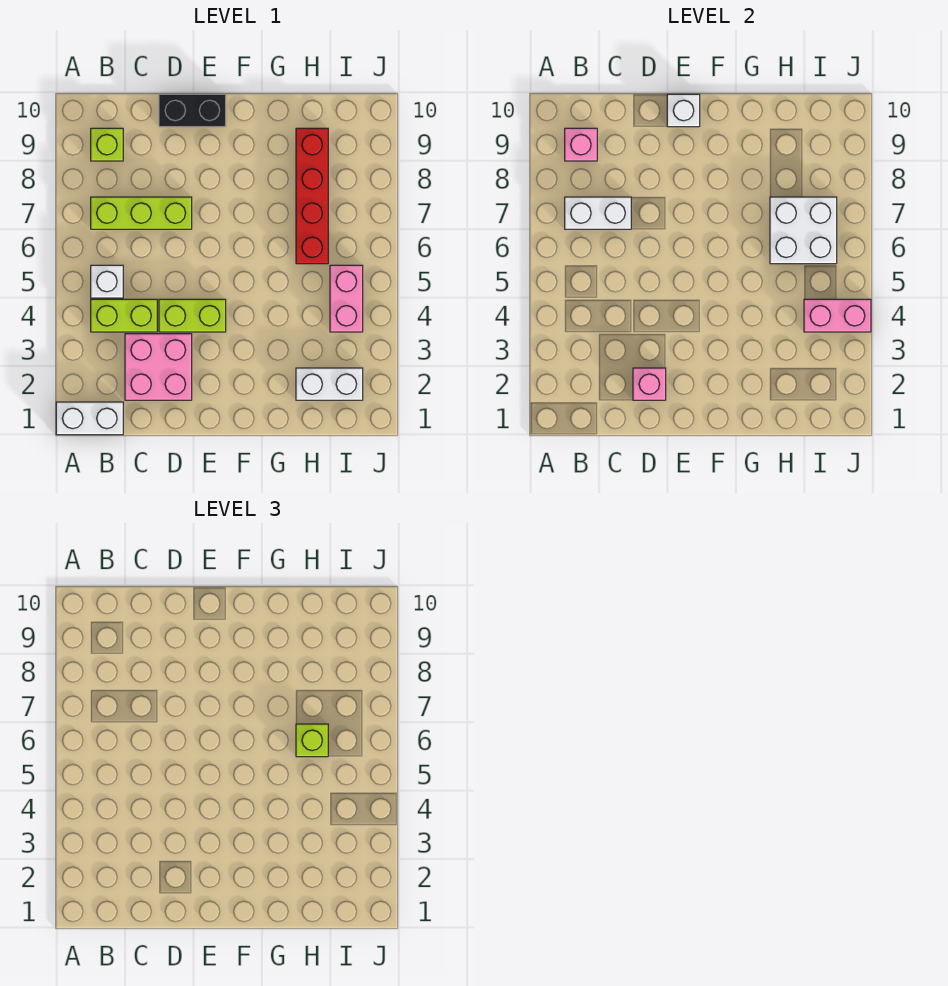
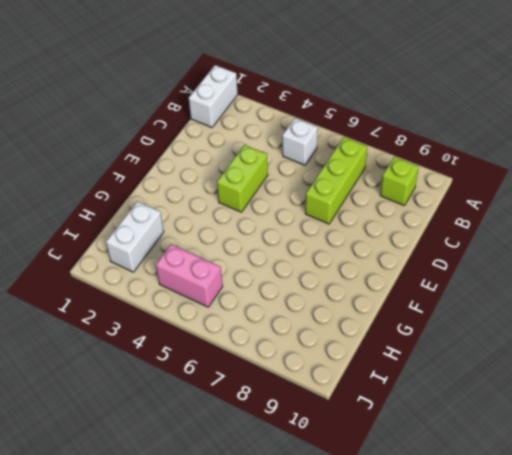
none -> lime 1x2 brick [91,299,157,332]
none -> pink 2x2 brick [125,334,192,400]
none -> black 1x2 brick [159,94,226,127]

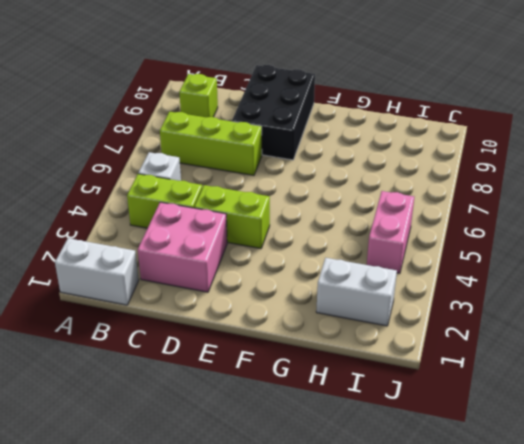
black 2x3 brick [232,65,315,160] -> black 1x2 brick [159,94,226,127]
none -> red 1x4 brick [296,128,328,264]
none -> white 1x2 brick [565,197,631,229]
none -> pink 1x1 brick [565,128,597,161]

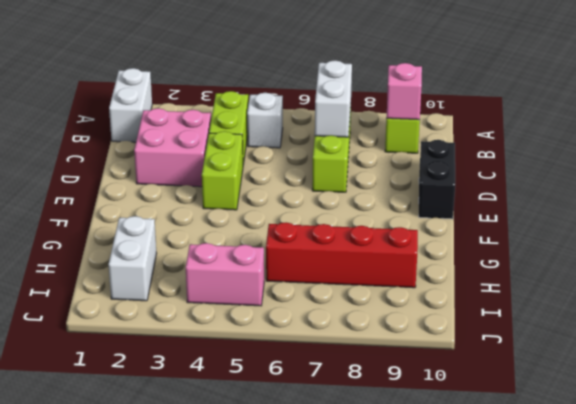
none -> pink 1x1 brick [633,368,666,400]
none -> white 1x1 brick [667,94,700,127]
none -> white 2x2 brick [770,197,837,264]

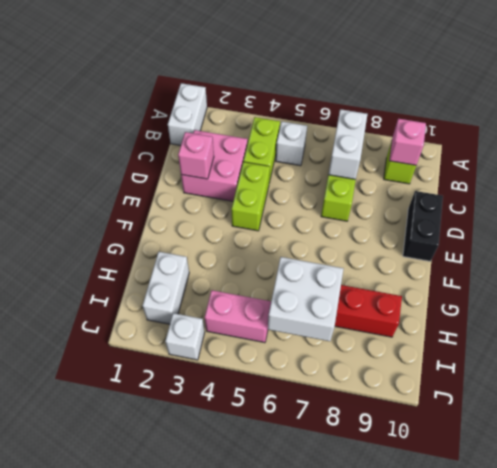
white 1x1 brick [165,313,205,360] -> white 1x1 brick moved to [667,94,700,127]
none -> pink 1x2 brick [804,299,871,332]
none -> lime 1x1 brick [296,724,328,757]

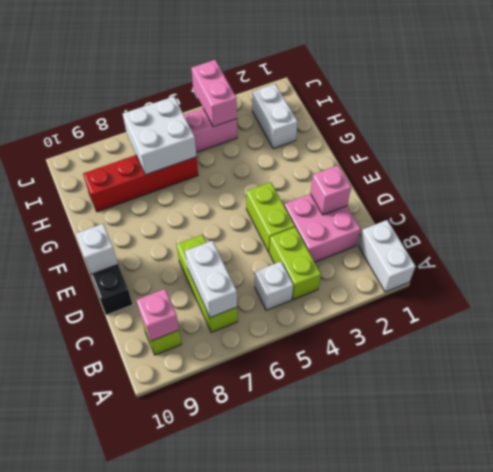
none -> lime 1x1 brick [296,724,328,757]

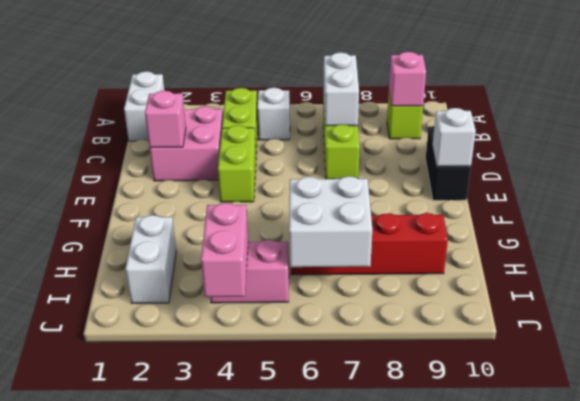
none -> lime 1x1 brick [296,724,328,757]

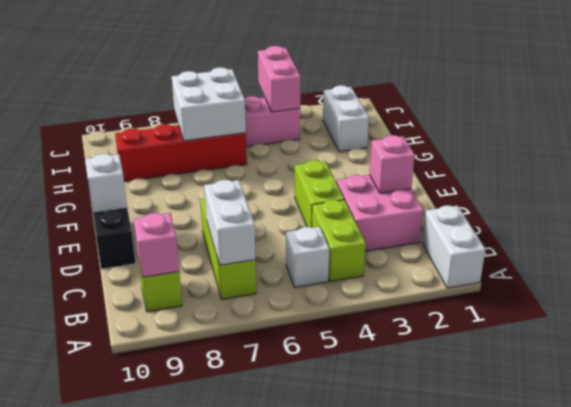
none -> lime 1x1 brick [296,724,328,757]

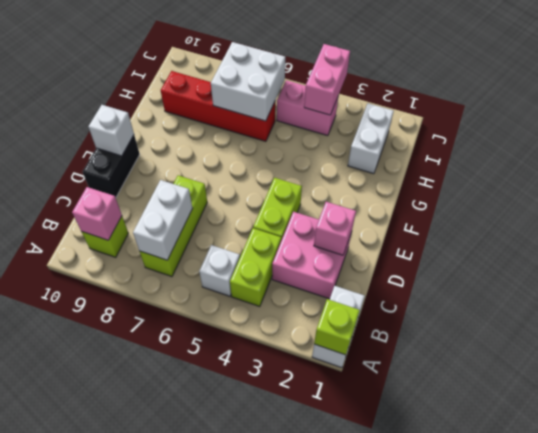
lime 1x1 brick [314,299,360,355] -> lime 1x1 brick moved to [296,724,328,757]

